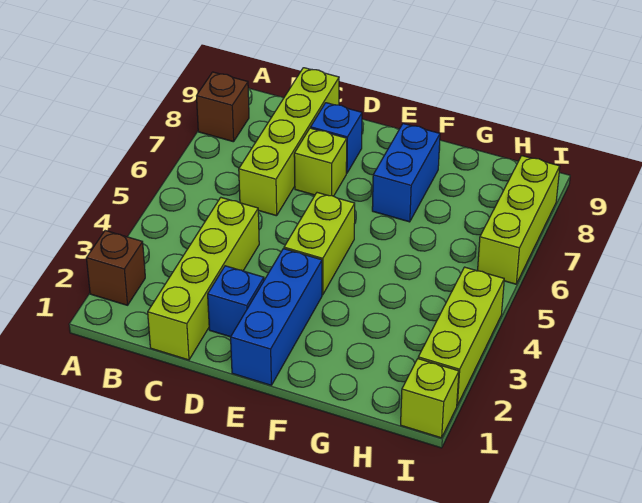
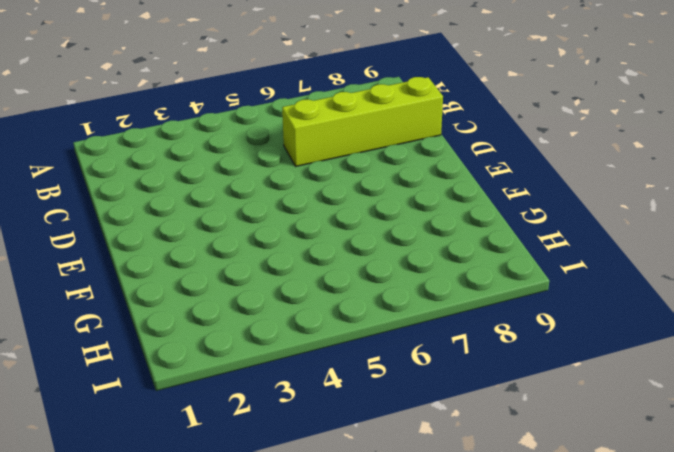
none -> brown 1x1 brick [86,231,145,305]
none -> brown 1x1 brick [197,72,249,142]
none -> lime 1x4 brick [148,198,259,360]

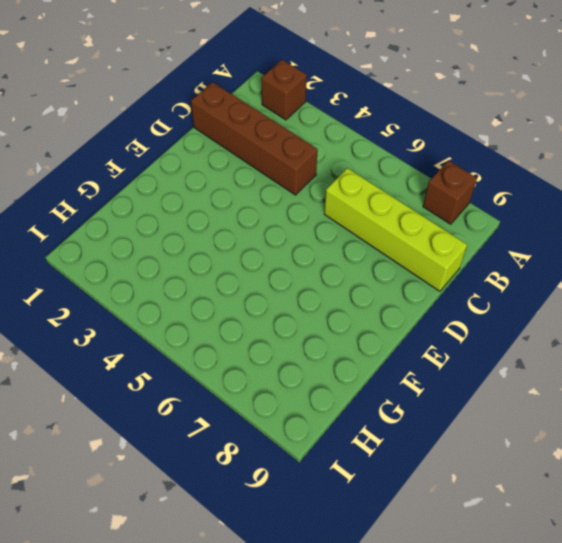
brown 1x4 brick [191,82,318,195] -> lime 1x4 brick [148,198,259,360]
none -> blue 1x1 brick [208,266,264,337]
none -> lime 1x1 brick [294,128,347,196]
none -> blue 1x1 brick [311,103,362,173]

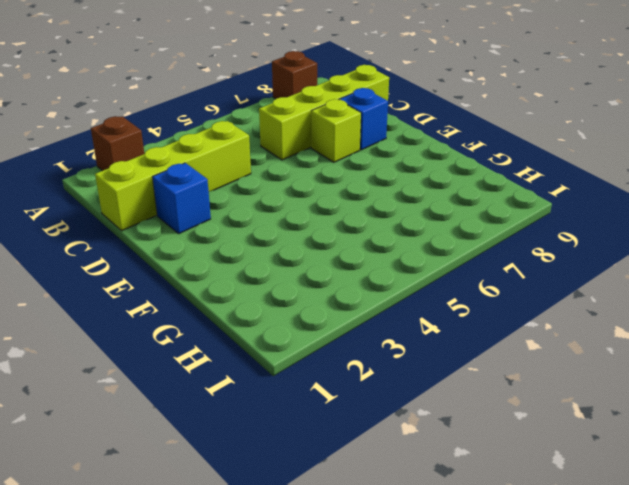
none -> blue 1x3 brick [231,249,322,385]
none -> lime 1x2 brick [284,193,355,295]
none -> blue 1x2 brick [372,124,440,222]

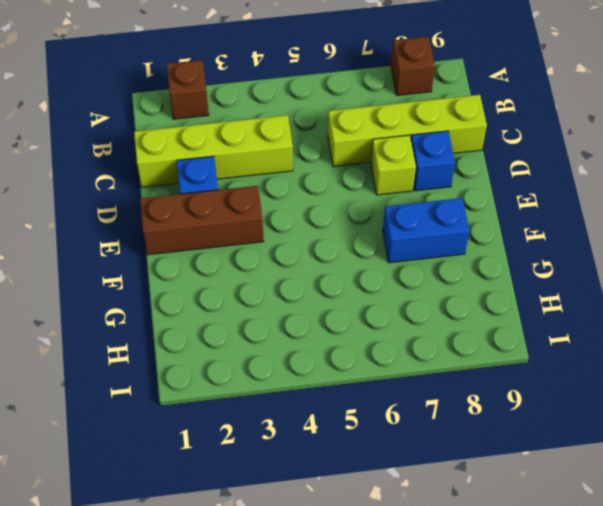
brown 1x3 brick [140,186,263,255] -> blue 1x3 brick [231,249,322,385]
none -> lime 1x2 brick [284,193,355,295]
none -> lime 1x1 brick [401,359,459,438]
none -> lime 1x3 brick [418,267,504,405]

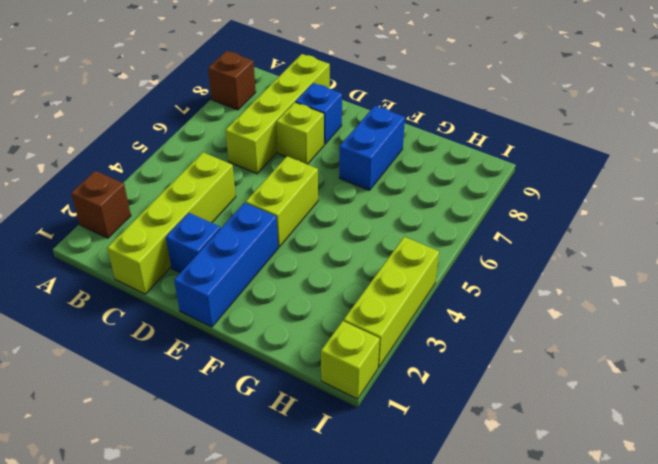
none -> lime 1x3 brick [478,156,560,284]

